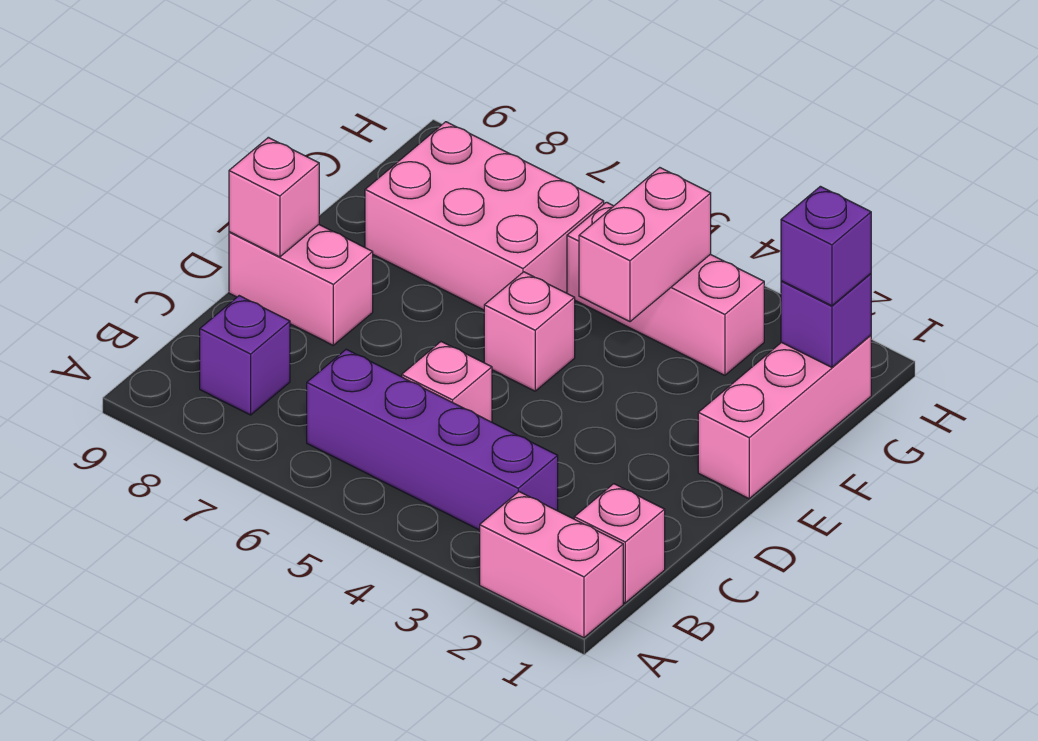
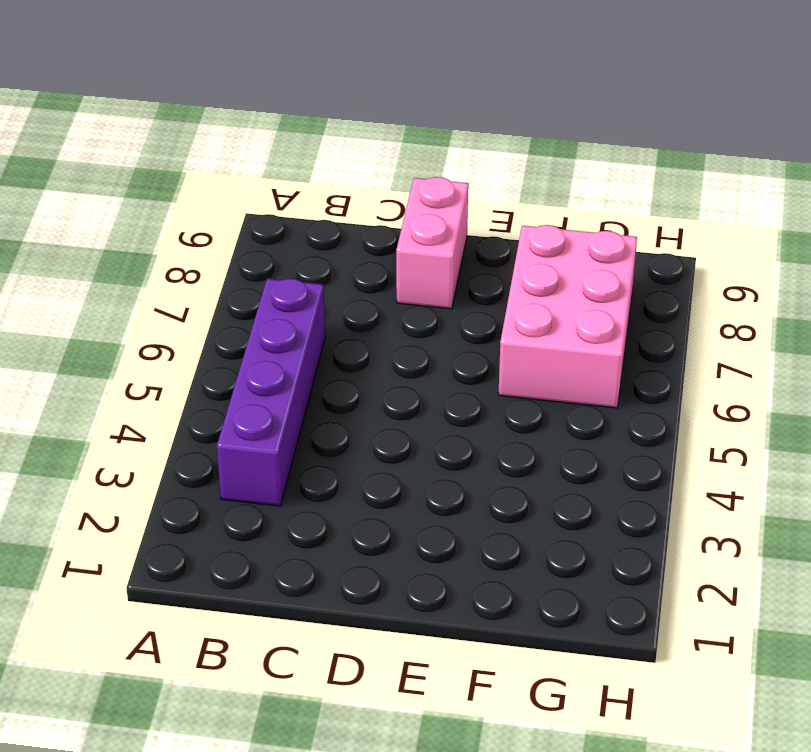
none -> pink 1x2 brick [480,492,623,638]
none -> pink 1x1 brick [574,484,665,603]
none -> purple 1x1 brick [200,296,290,415]

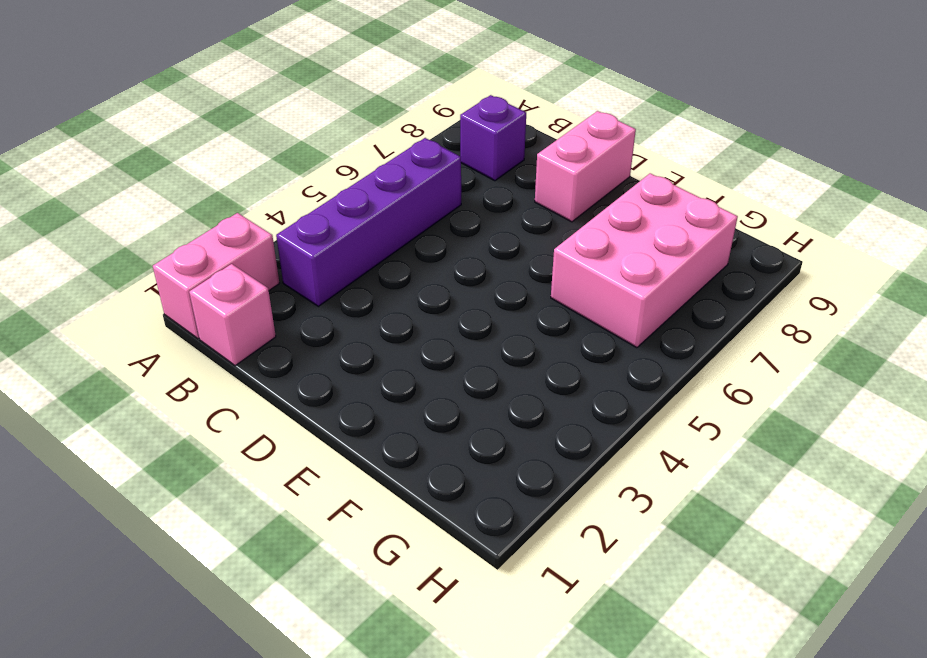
none -> pink 1x1 brick [402,342,492,422]
none -> pink 1x3 brick [698,335,871,499]
none -> pink 1x1 brick [484,272,575,391]

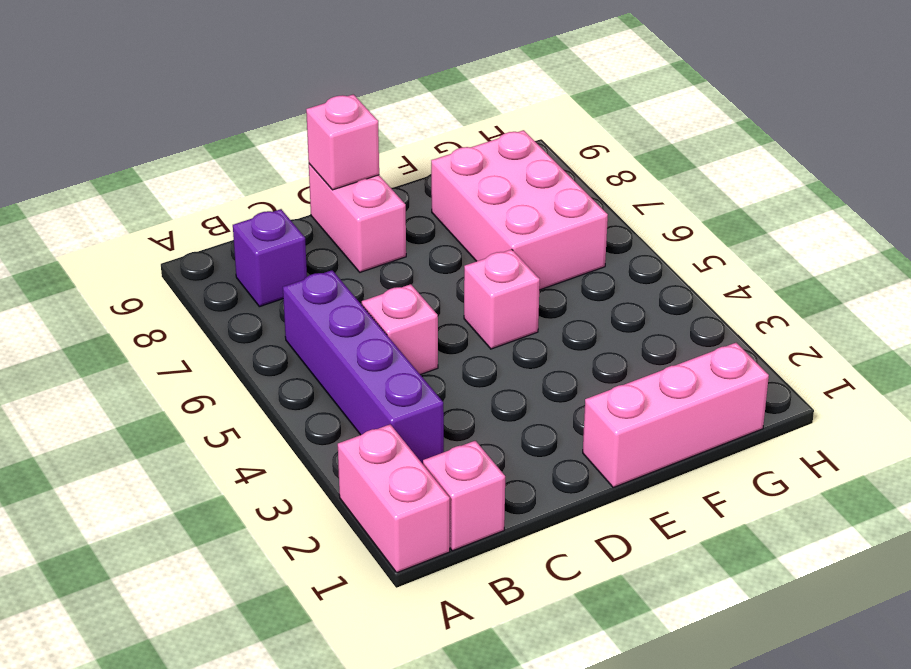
none -> pink 1x3 brick [567,202,764,375]
none -> pink 1x2 brick [579,168,711,322]
none -> purple 1x1 brick [781,274,871,367]

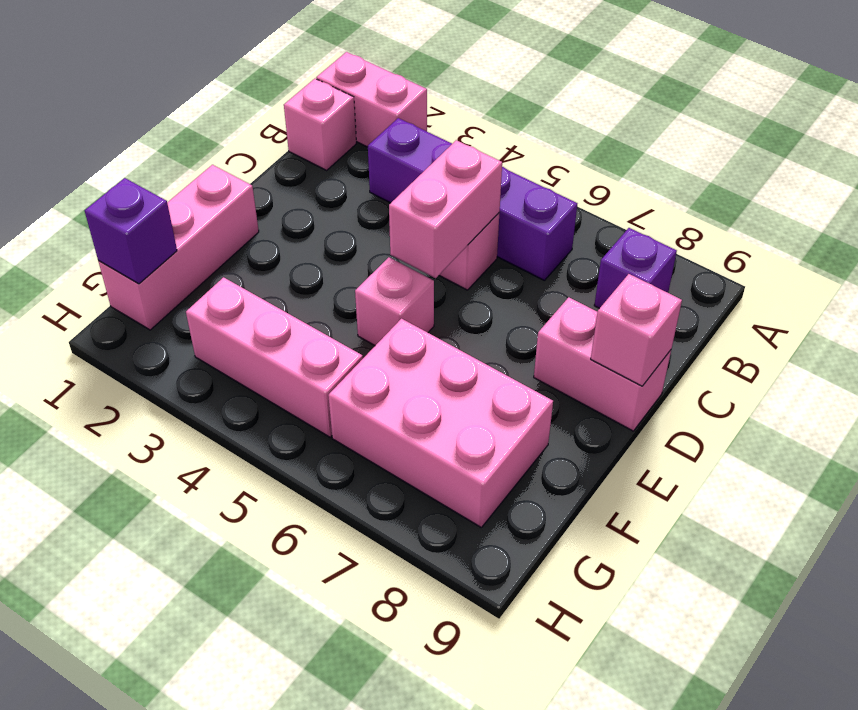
pink 1x2 brick [389,140,502,278] -> pink 1x2 brick moved to [579,168,711,322]
none -> purple 1x1 brick [781,186,871,306]

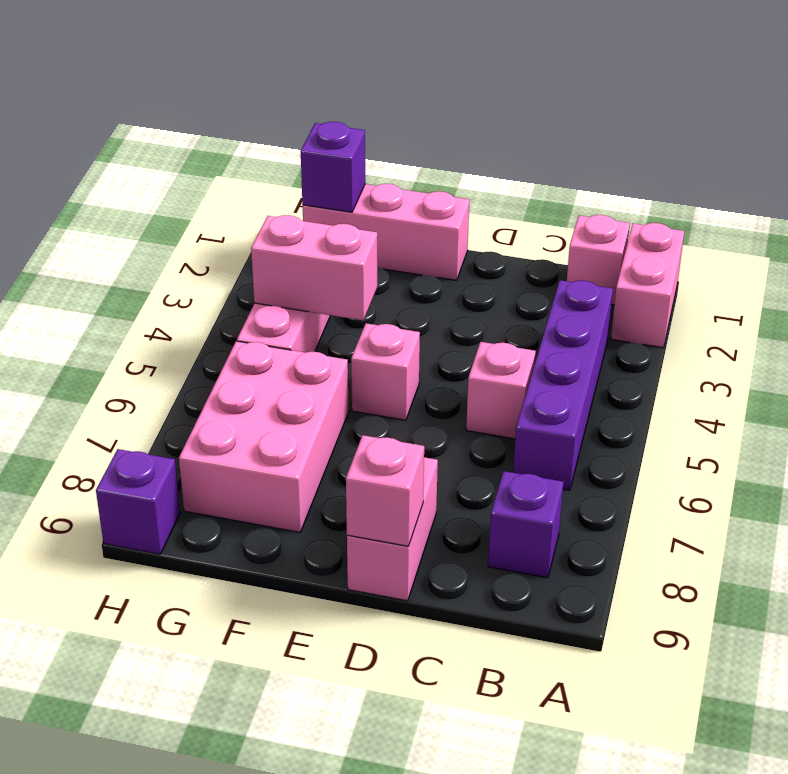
purple 1x1 brick [96,449,180,554] -> purple 1x1 brick moved to [781,186,871,306]

